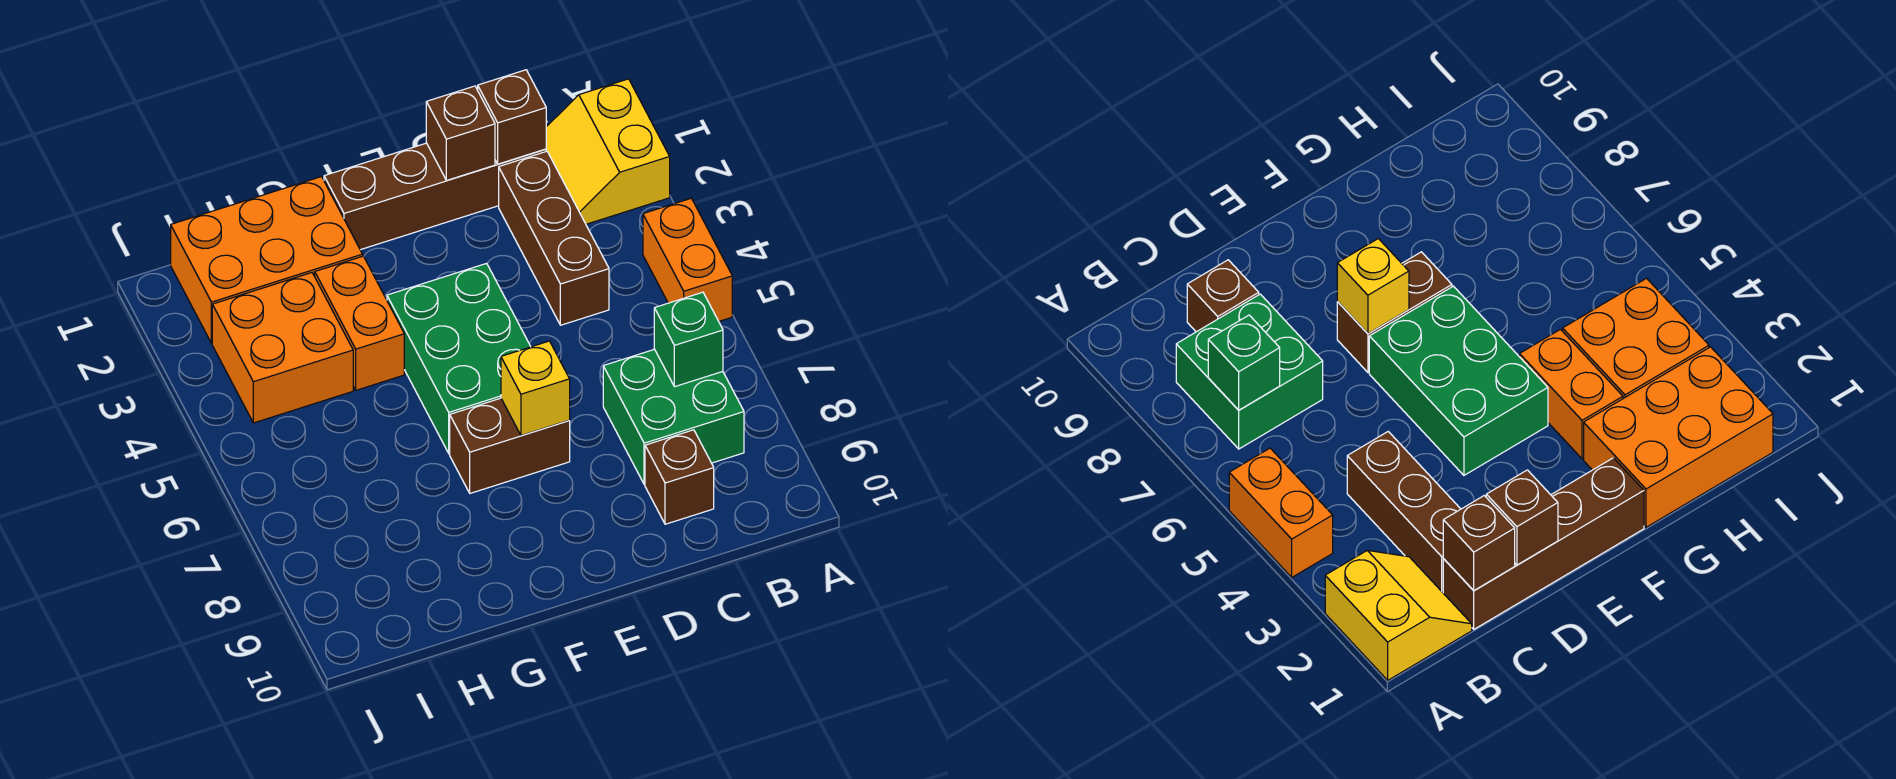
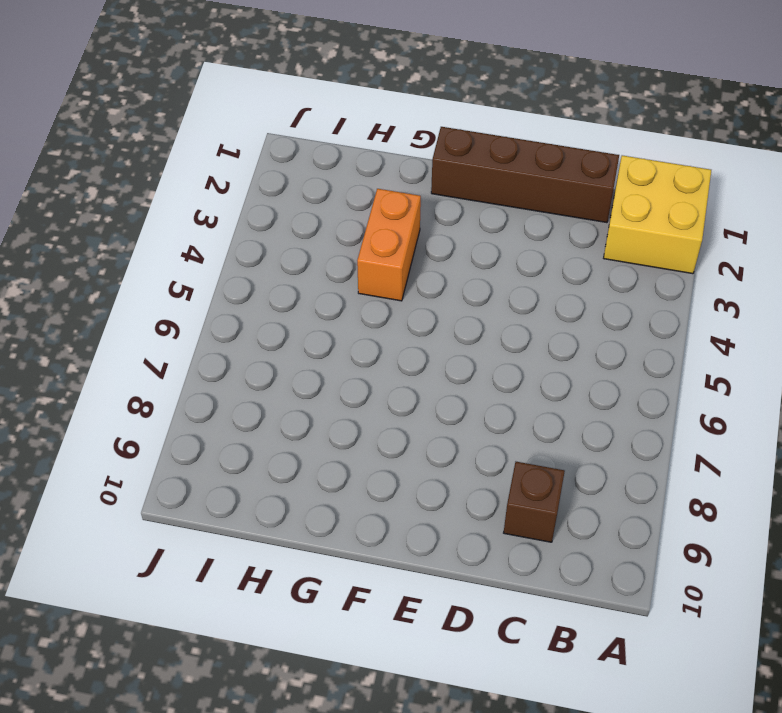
yellow 2x2 brick [604,155,711,274] -> yellow 2x2 slope [546,79,670,224]
none -> orange 1x2 brick [643,198,732,321]
none -> green 2x2 brick [603,349,744,485]
none -> brown 1x3 brick [499,151,609,325]

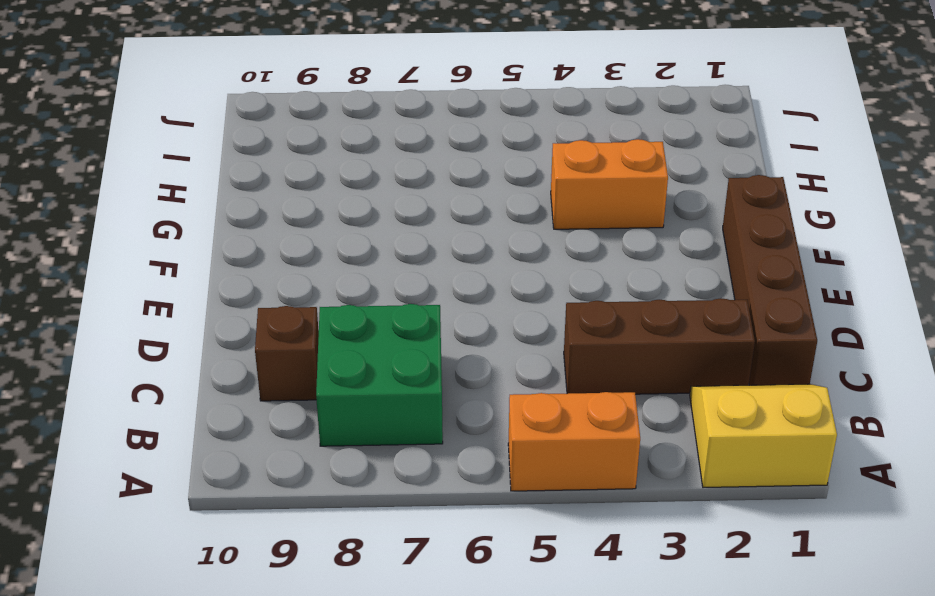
none -> green 2x3 brick [387,263,531,454]
none -> brown 1x2 brick [450,398,570,493]
none -> orange 2x3 brick [171,177,363,343]

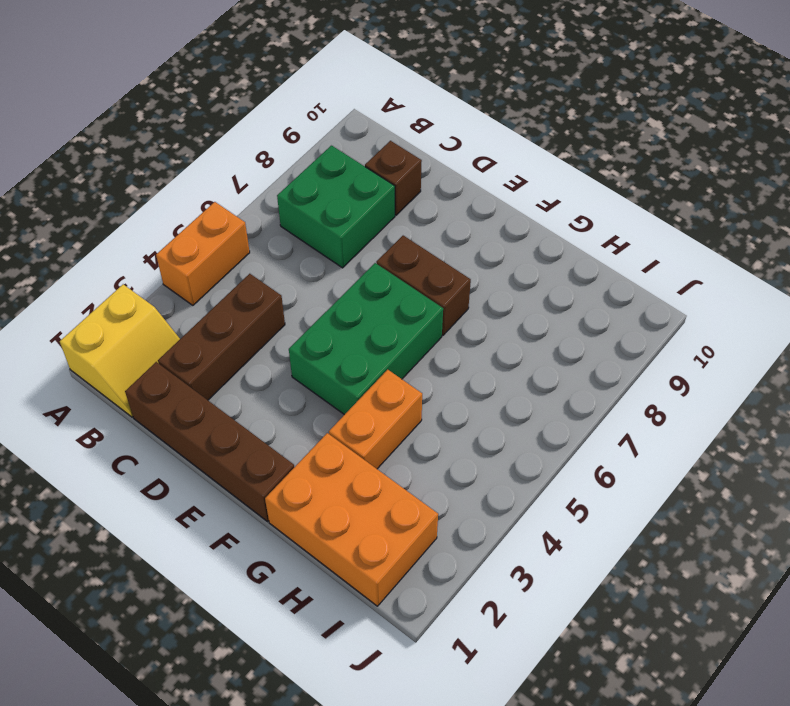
none -> orange 2x2 brick [212,273,353,423]
none -> green 1x1 brick [654,292,723,387]
none -> brown 1x1 brick [478,70,546,164]

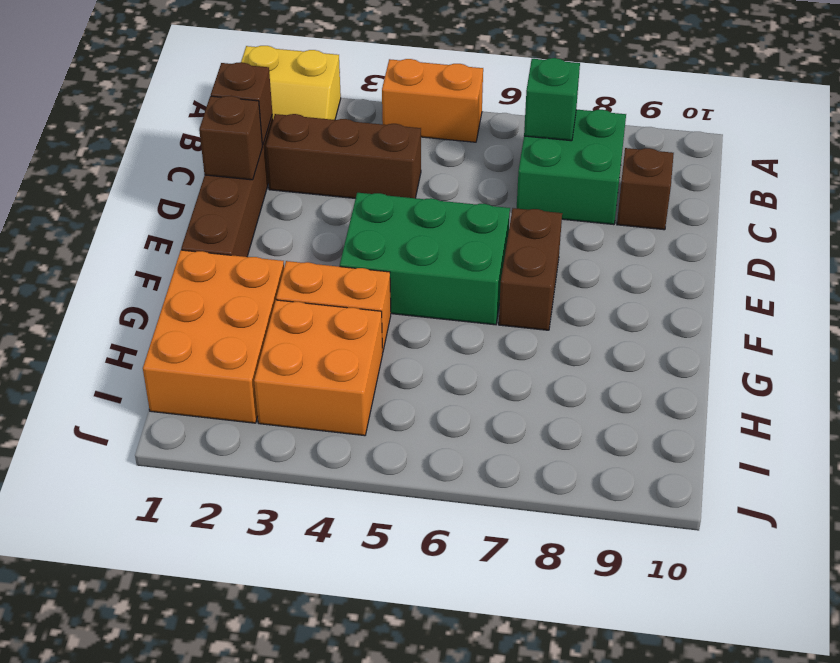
none -> yellow 1x1 brick [501,341,570,435]

